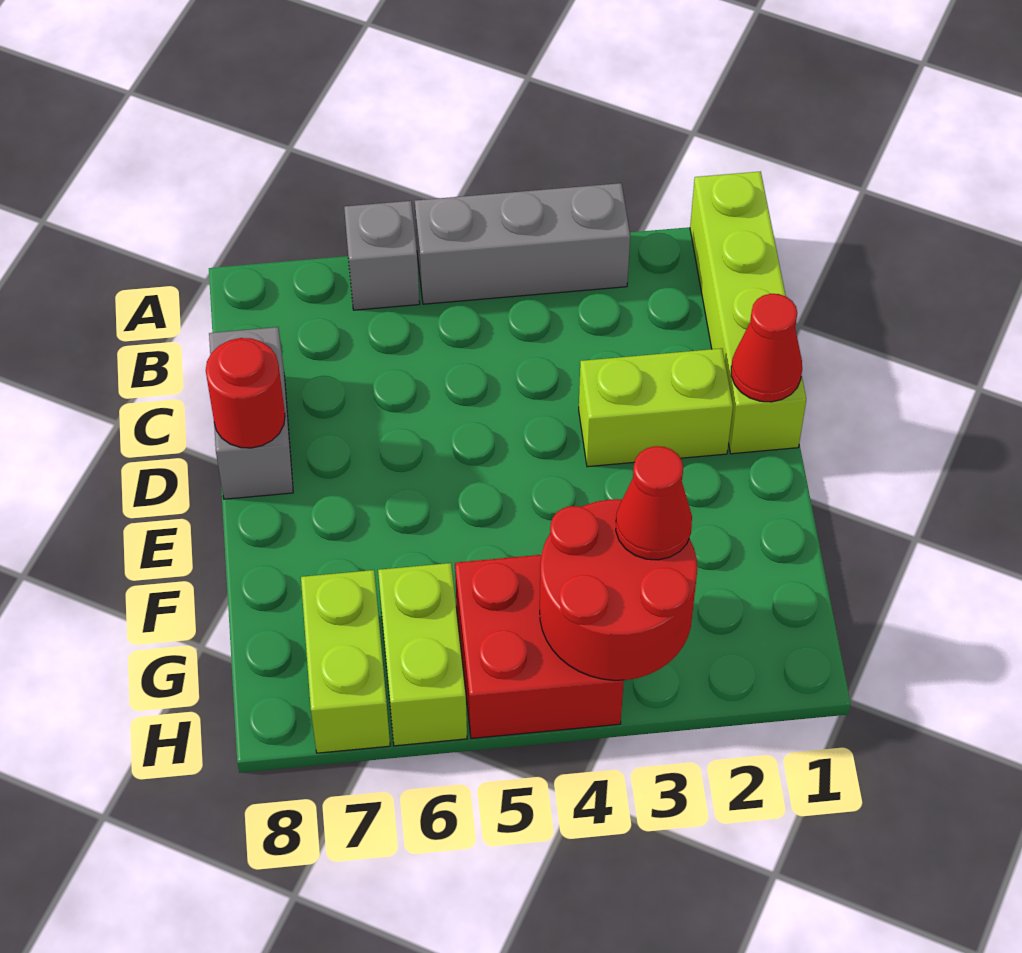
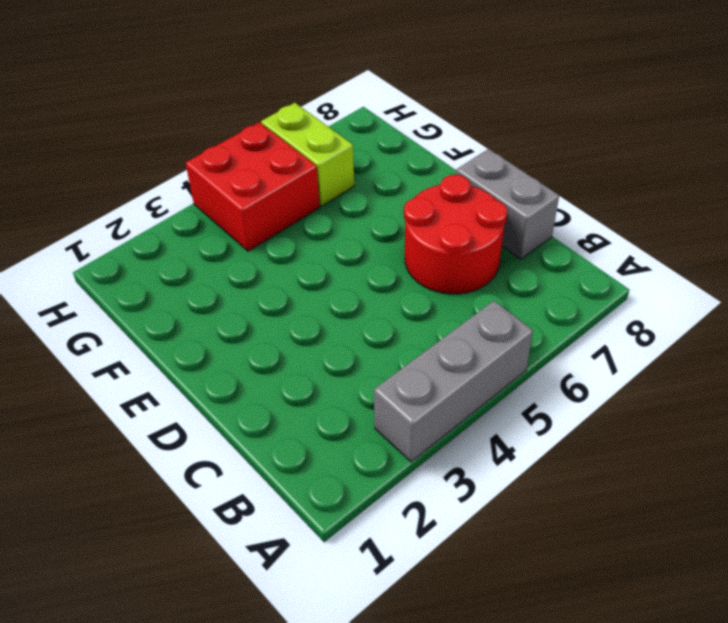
red 2x2 round brick [404,175,507,294] -> red 2x2 round brick moved to [540,499,697,680]
none -> lime 1x4 brick [690,171,806,454]
none -> grey 1x1 brick [344,201,420,310]
none -> lime 1x2 brick [579,348,733,467]

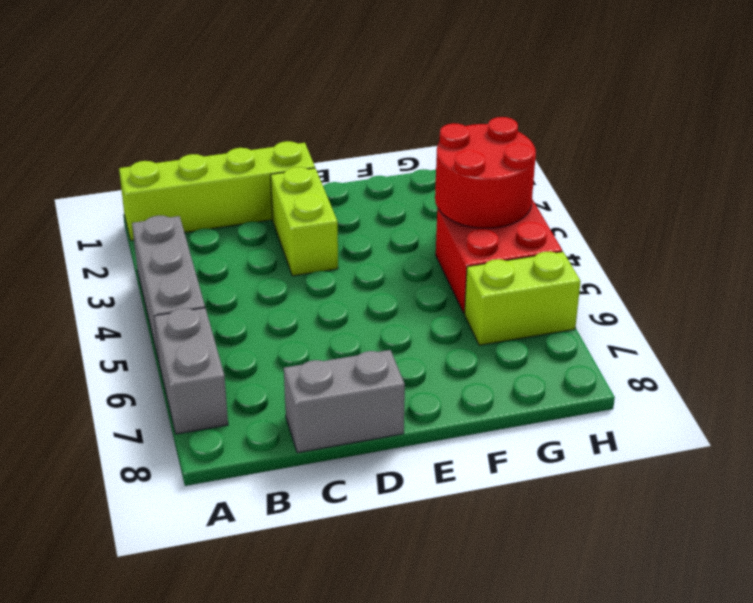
grey 1x2 brick [154,308,228,434] -> grey 1x1 brick [344,201,420,310]
none -> lime 1x2 brick [301,570,390,753]
none -> red 1x1 cone [731,294,802,402]
none -> red 1x1 round brick [206,338,285,448]

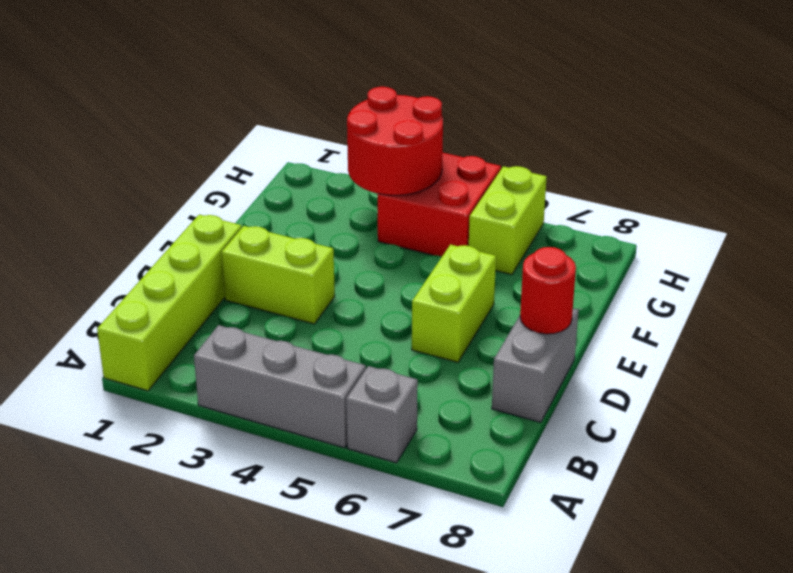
lime 1x2 brick [412,245,496,362] -> lime 1x2 brick moved to [301,570,390,753]
none -> red 1x1 cone [731,294,802,402]
none -> red 1x1 cone [616,446,692,560]

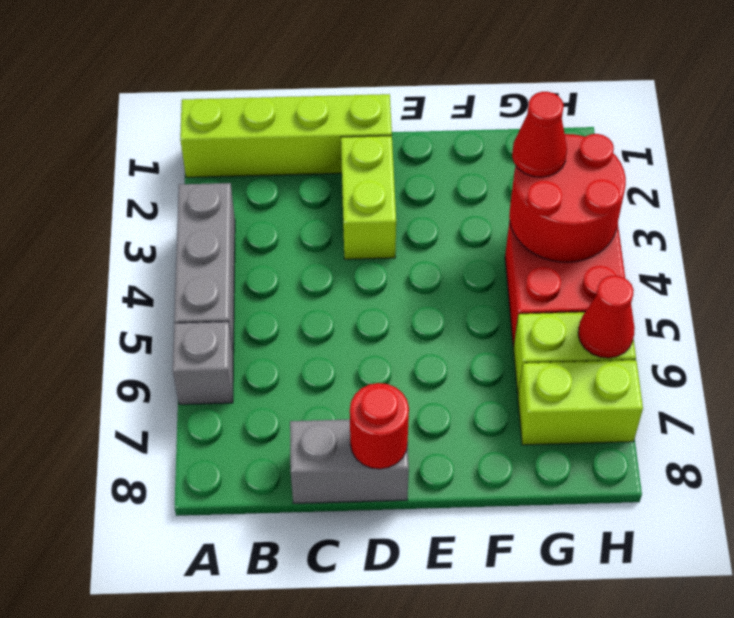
red 1x1 cone [578,276,635,358] -> red 1x1 cone moved to [731,294,802,402]

